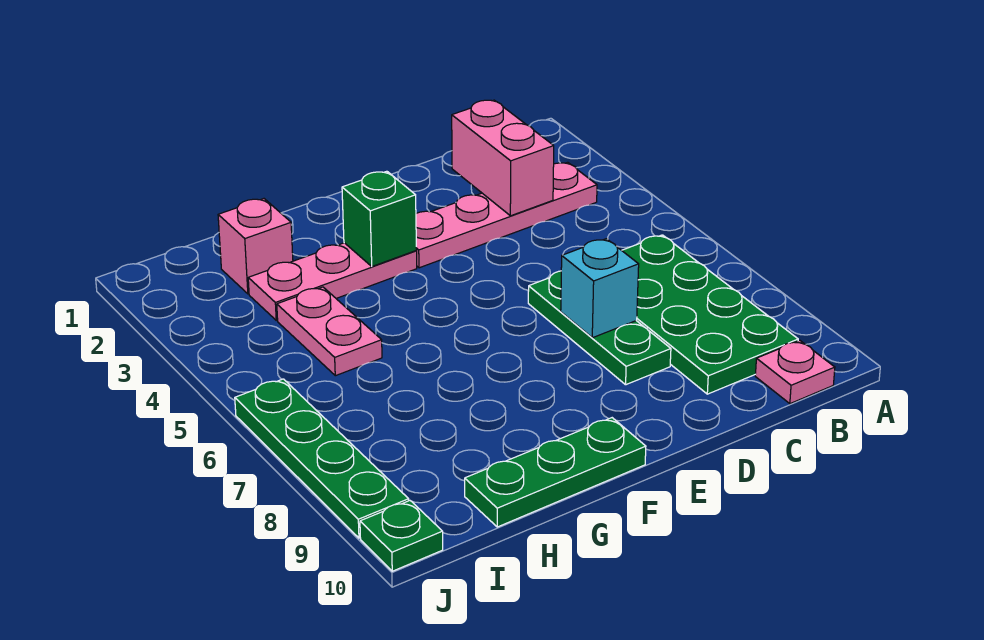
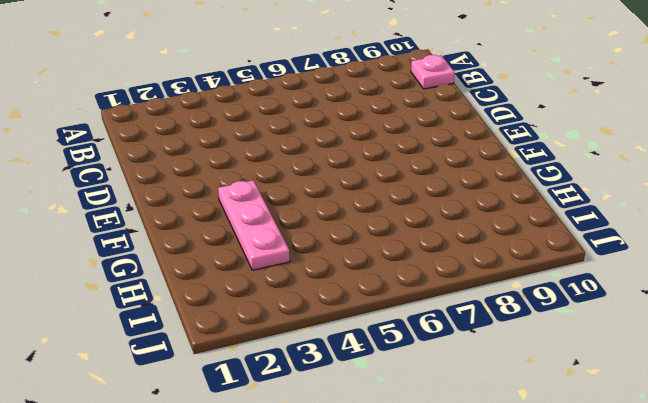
none -> pink 1x4 plate [416,162,597,268]
none -> green 2x4 plate [622,235,798,394]
none -> green 1x3 plate [528,271,671,385]

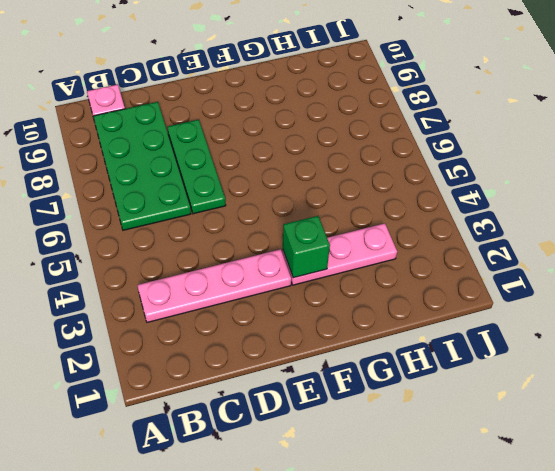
none -> green 1x3 plate [465,418,646,527]
none -> pink 1x1 brick [218,199,293,294]
none -> pink 1x2 plate [277,287,382,376]

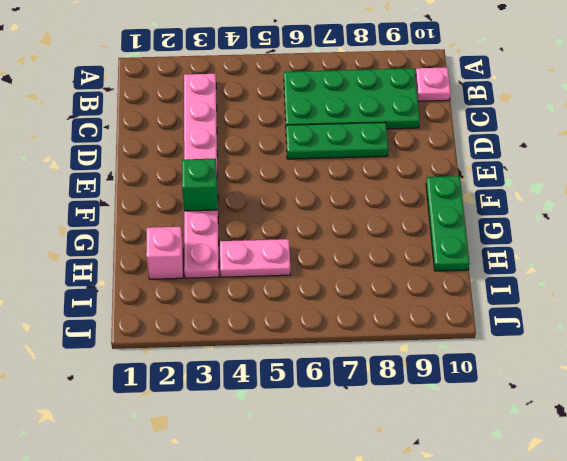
none -> green 1x4 plate [235,379,409,538]
none -> green 1x1 plate [360,501,443,571]
none -> pink 1x2 brick [452,100,554,216]

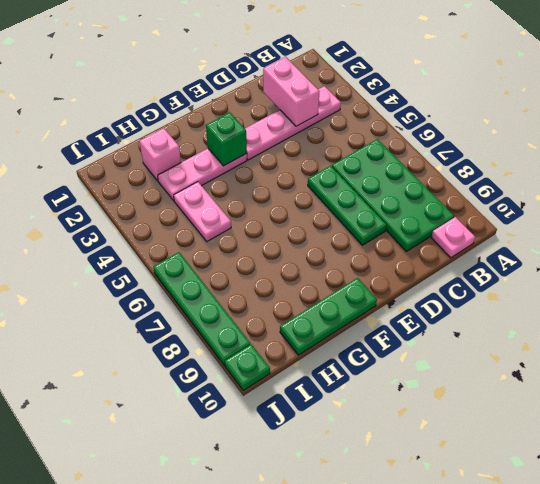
none -> cyan 1x1 brick [561,239,639,338]

